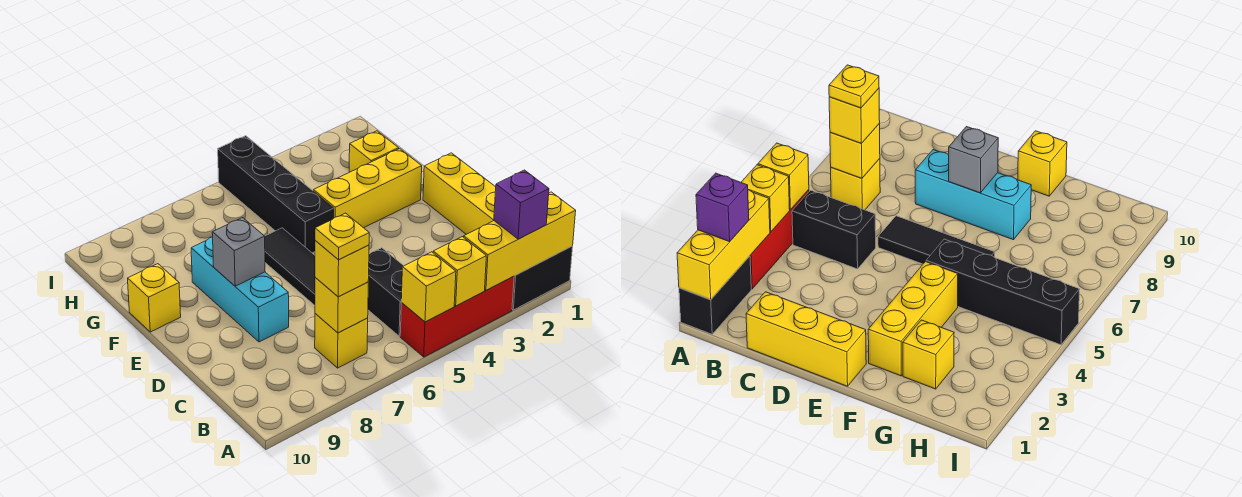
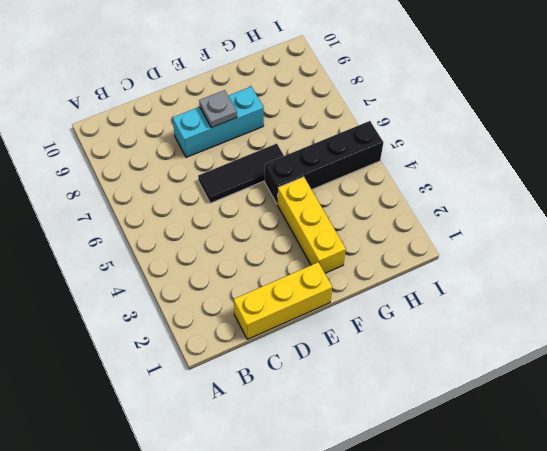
grey 1x1 plate [199,90,237,128] -> grey 1x1 brick [212,218,265,286]
none -> black 1x2 brick [512,246,573,310]
none -> red 1x3 brick [400,276,514,357]
none -> black 1x2 brick [368,248,403,336]

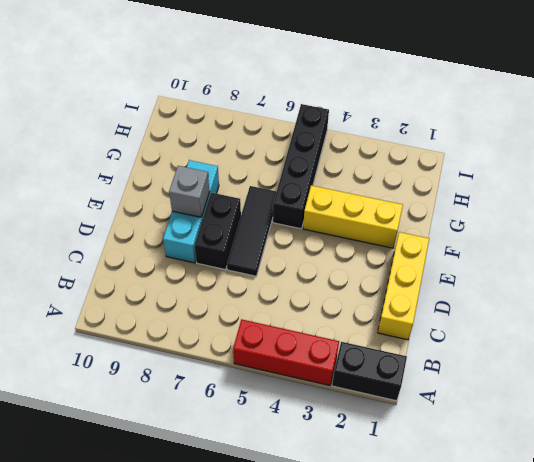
black 1x2 brick [195,193,241,270] -> black 1x2 brick moved to [368,248,403,336]
none -> yellow 1x1 brick [315,314,368,368]
none -> yellow 1x1 brick [128,264,181,332]
none -> yellow 1x1 brick [349,131,399,172]

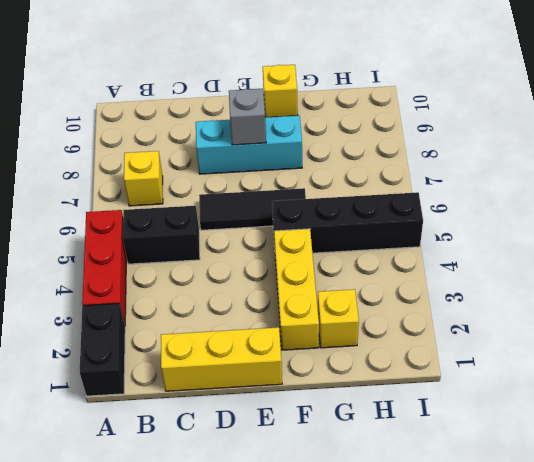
none -> yellow 1x3 brick [464,192,576,290]
none -> yellow 1x1 brick [433,237,486,306]
none -> yellow 1x1 brick [401,252,456,322]

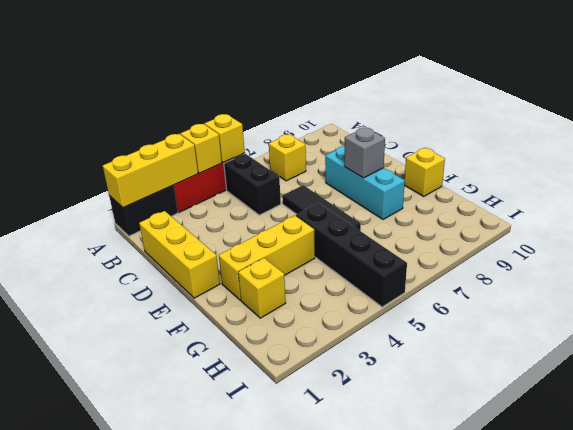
none -> yellow 1x1 brick [315,277,368,333]
none -> purple 1x1 brick [494,170,549,239]
none -> yellow 1x1 brick [315,241,369,297]

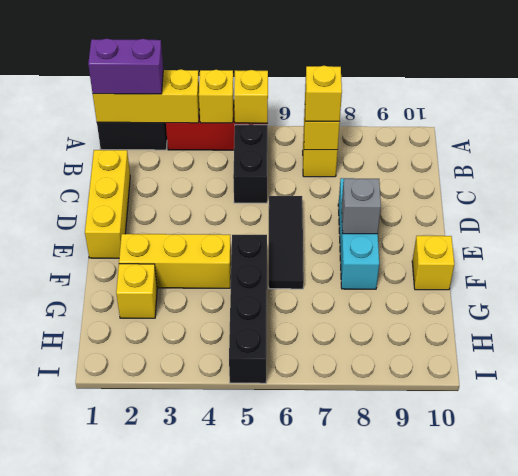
purple 1x2 brick [88,39,163,94] -> purple 1x1 brick [494,170,549,239]
none -> yellow 1x1 plate [315,213,369,260]

